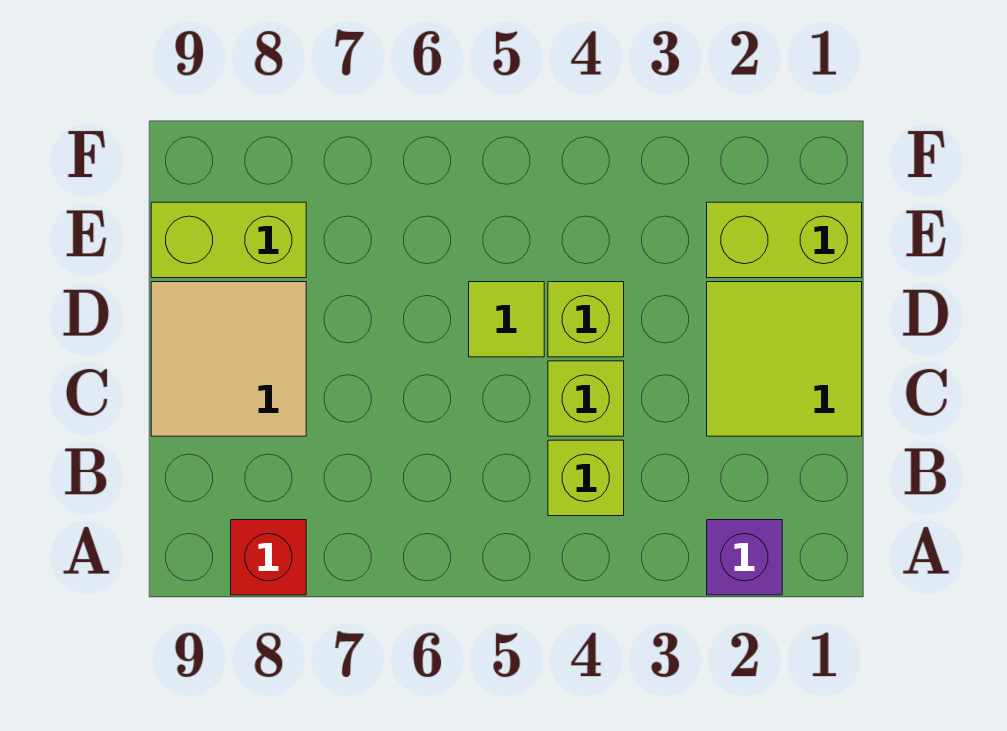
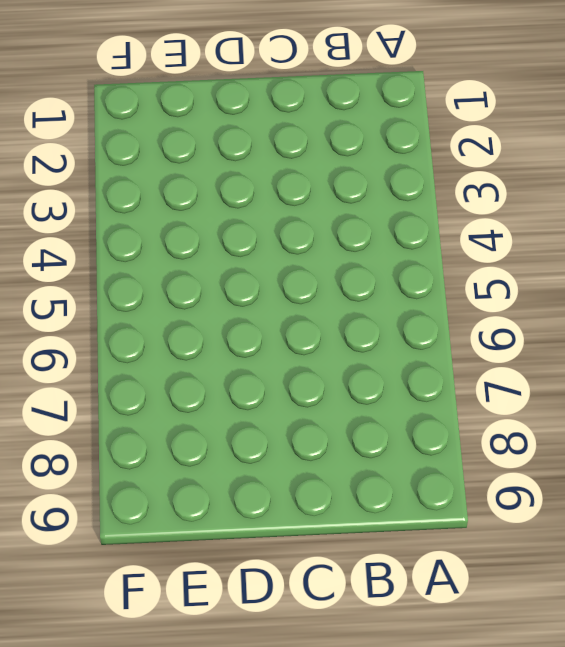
none -> purple 1x1 brick [707,520,782,595]
none -> red 1x1 brick [231,520,306,595]

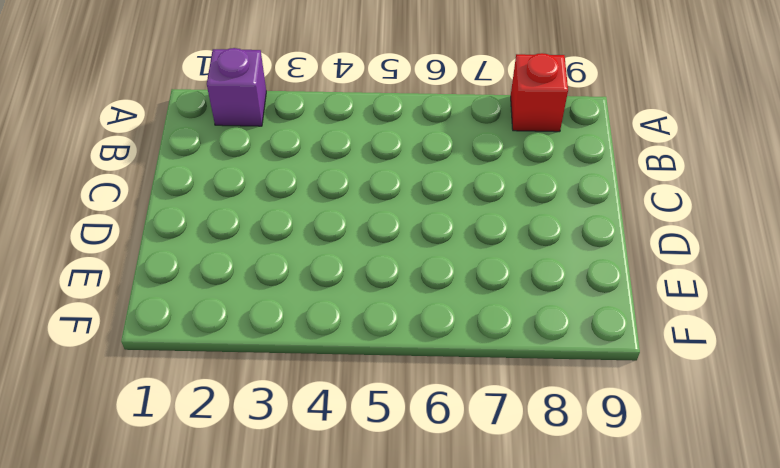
none -> lime 1x1 brick [548,440,624,516]
none -> lime 2x2 tile [707,282,862,436]

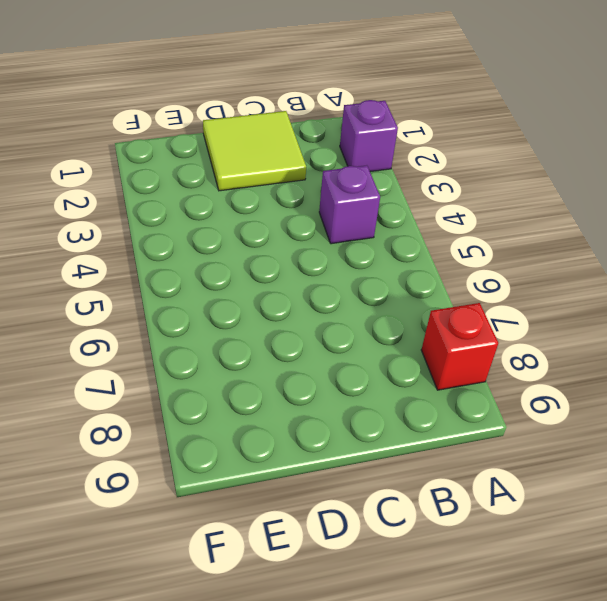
purple 1x1 brick [319,165,380,244] -> lime 1x1 brick [548,440,624,516]
none -> lime 1x1 brick [548,361,624,436]
none -> tan 2x2 tile [151,282,306,436]

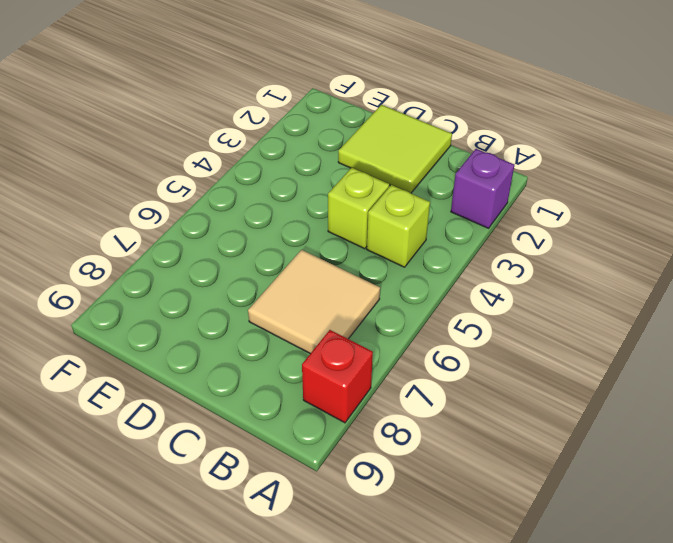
tan 2x2 tile [248,250,380,354] -> tan 2x2 tile moved to [151,282,306,436]
none -> lime 1x1 brick [548,282,624,357]
none -> lime 1x1 tile [469,282,544,357]

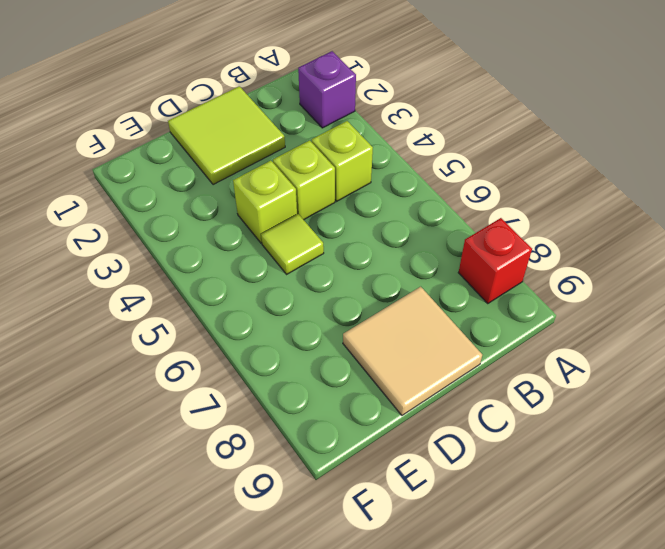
none -> lime 1x2 brick [707,202,862,278]
none -> lime 1x2 brick [151,202,306,278]

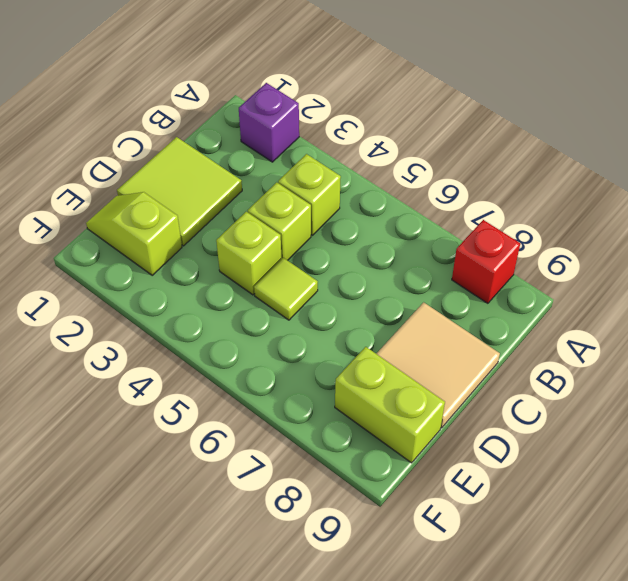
lime 1x2 slope [86,192,182,275] -> lime 1x2 brick [707,202,862,278]

